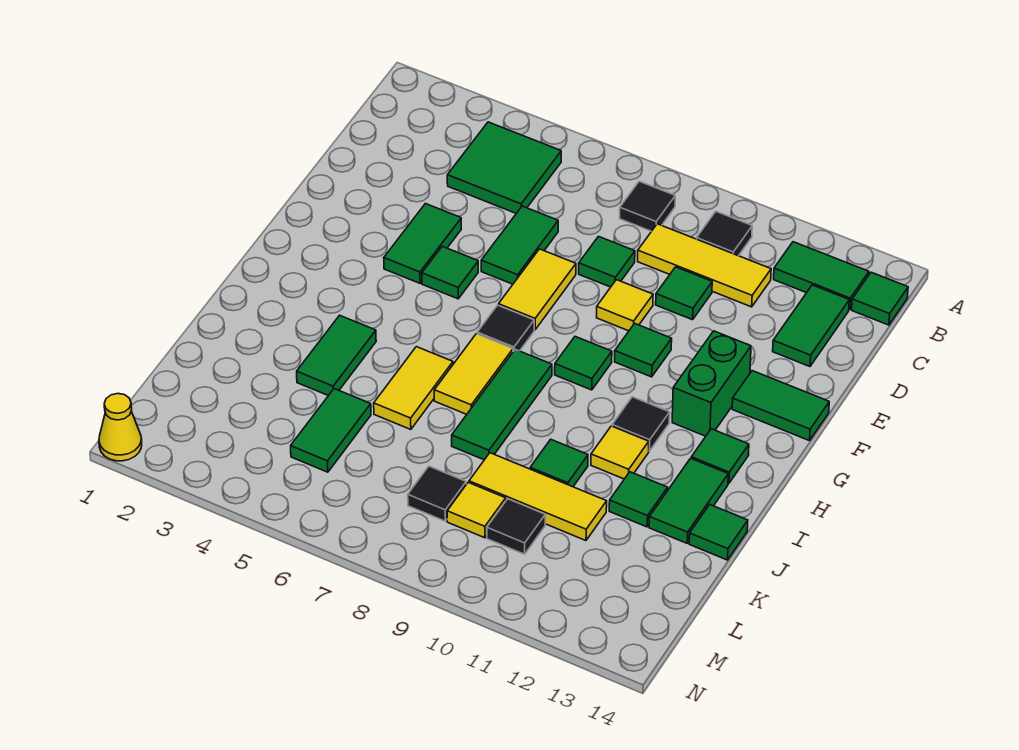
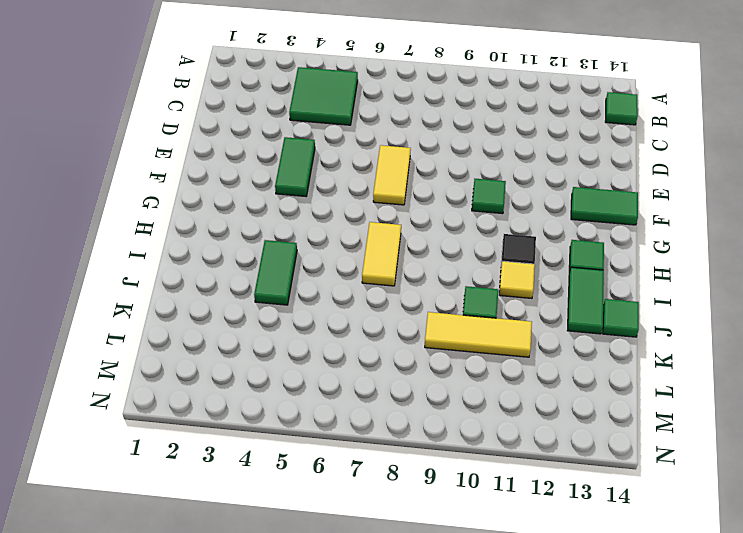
none -> black 1x1 tile [620,181,675,231]
none -> black 1x1 tile [697,212,752,256]
none -> green 1x2 tile [774,242,869,310]
none -> yellow 1x3 tile [638,224,771,307]

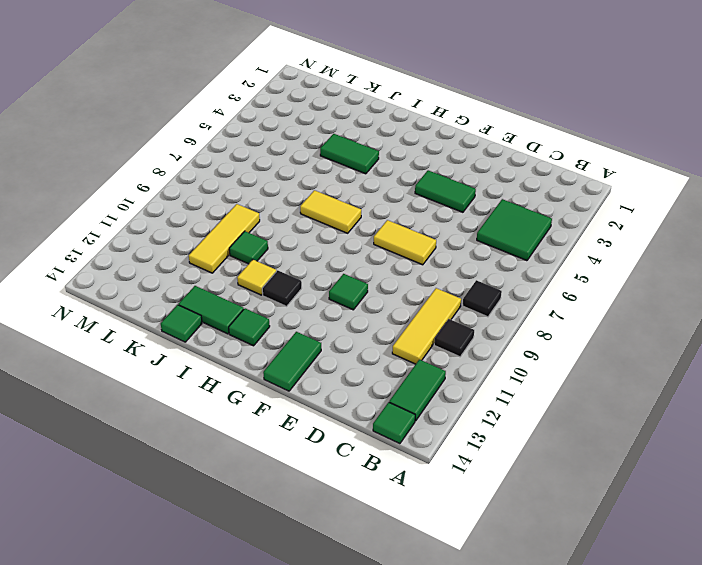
none -> green 1x2 tile [773,285,849,367]
none -> green 1x2 tile [481,206,558,284]
none -> green 1x1 tile [579,236,635,287]
none -> green 1x1 tile [656,267,712,320]

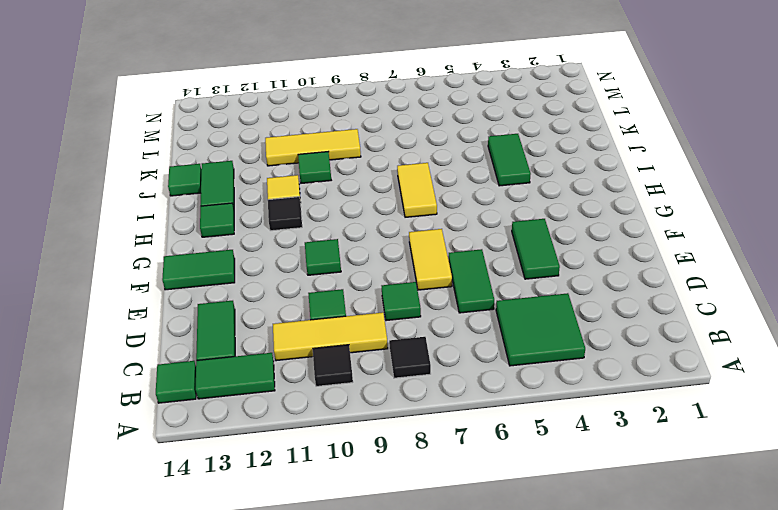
none -> yellow 1x1 tile [597,280,653,331]
none -> green 1x1 tile [422,246,478,299]
none -> green 1x2 brick [672,331,751,436]
none -> black 1x1 tile [477,305,534,351]

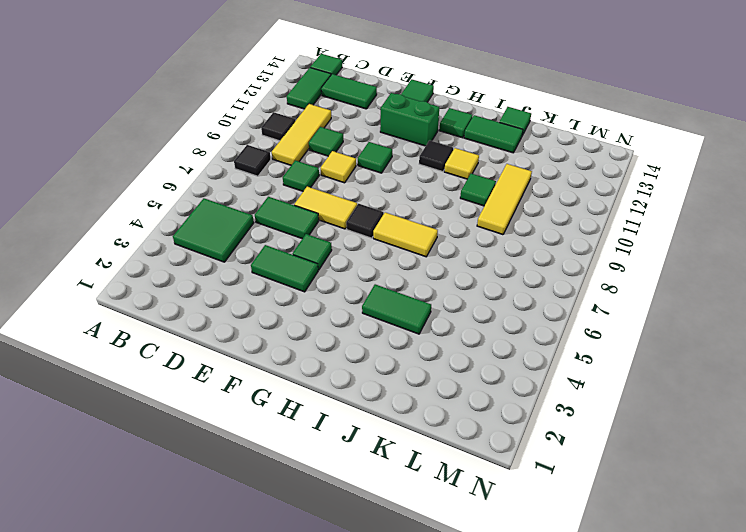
none -> green 1x1 tile [555,337,612,390]
none -> green 1x3 tile [452,349,552,460]
none -> yellow 1x2 tile [374,347,453,430]
none -> green 1x1 tile [609,472,668,527]

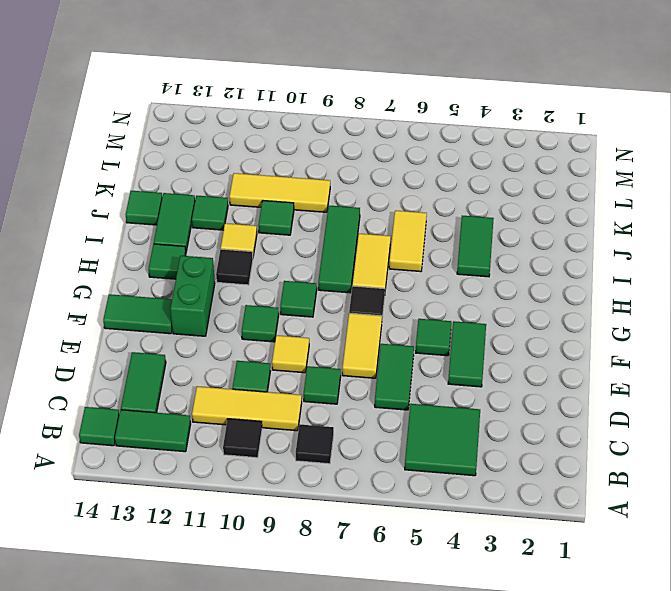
none -> green 1x2 tile [291,389,371,472]
none -> black 1x1 tile [408,466,466,521]
none -> yellow 1x1 tile [447,482,506,538]
none -> black 1x1 tile [487,499,545,554]

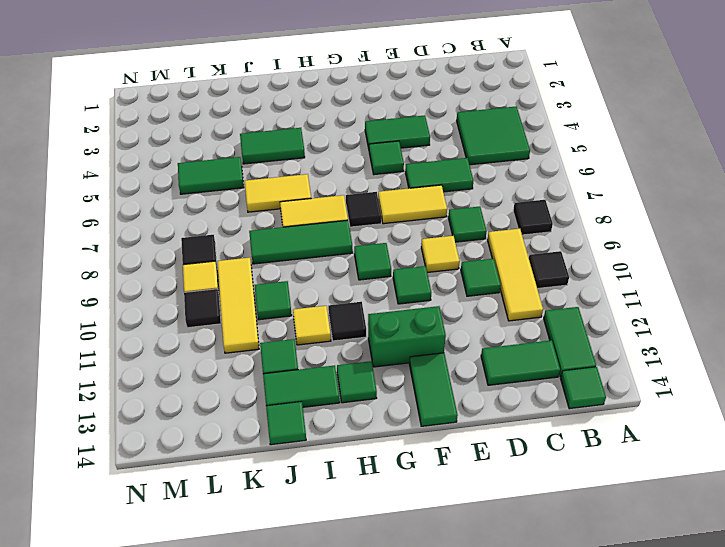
none -> yellow 1x1 cone [99,394,142,461]

